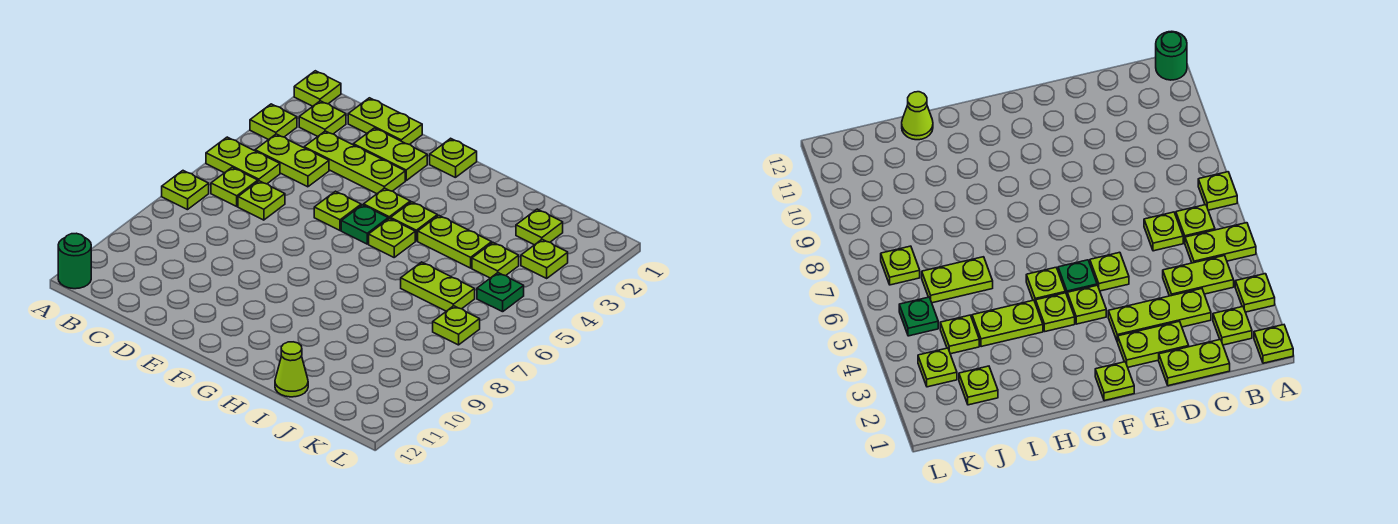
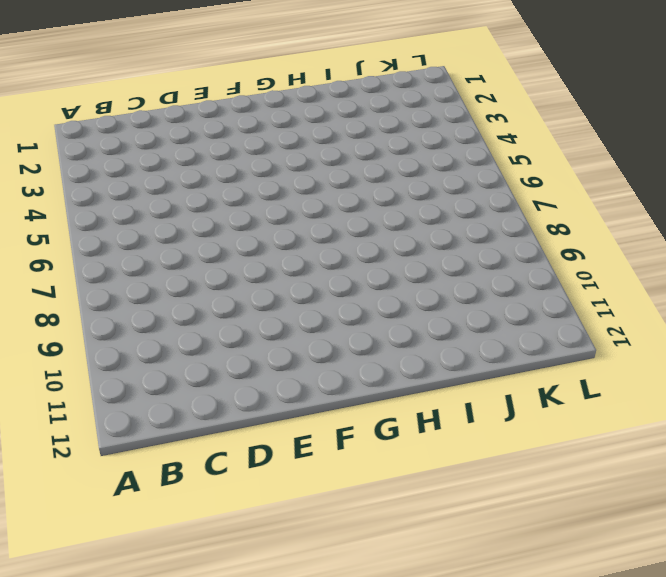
none -> lime 1x1 plate [294,71,341,106]
none -> lime 1x1 plate [250,104,297,140]
none -> lime 1x2 plate [206,137,280,184]

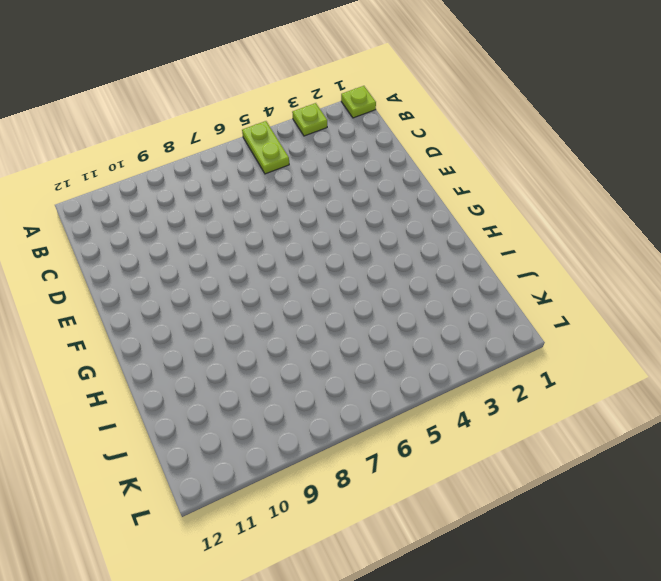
none -> lime 1x1 plate [162,171,209,210]
none -> green 1x1 round brick [58,233,91,289]
none -> lime 1x1 plate [299,101,346,137]

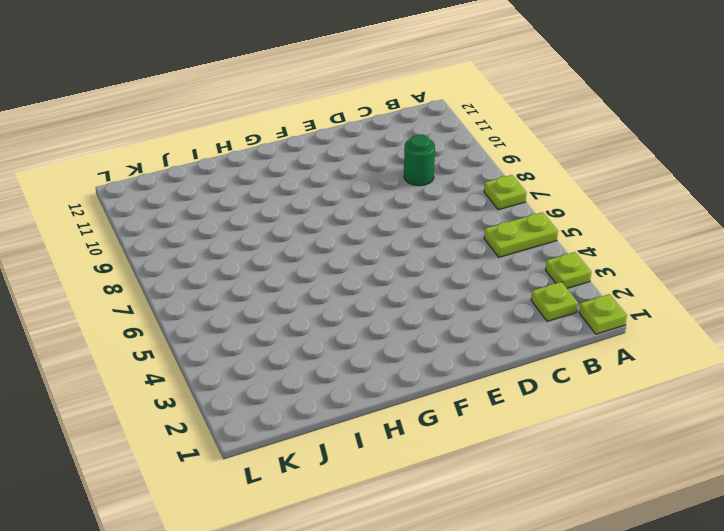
green 1x1 round brick [404,135,435,186] -> green 1x1 round brick moved to [58,233,91,289]
none -> lime 1x2 plate [255,134,329,187]
none -> lime 1x1 plate [211,167,258,206]
none -> lime 1x2 plate [348,98,422,145]

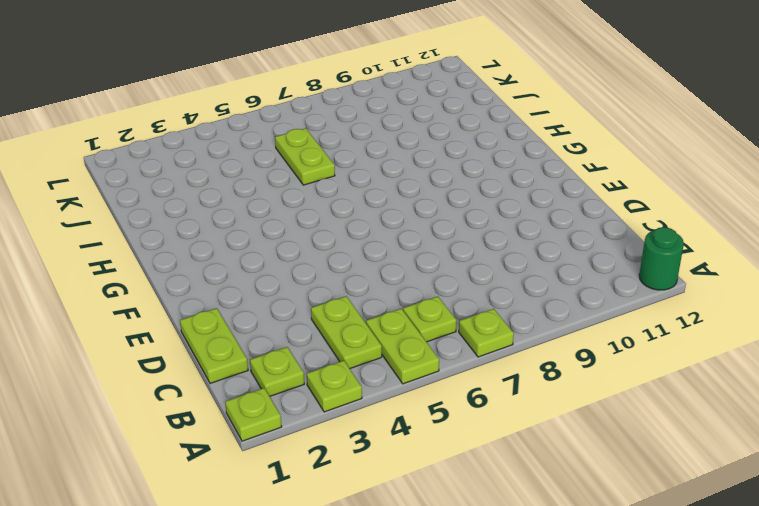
none -> lime 1x3 plate [304,131,405,194]
none -> lime 1x1 plate [238,181,285,220]
none -> lime 1x2 plate [353,128,427,180]

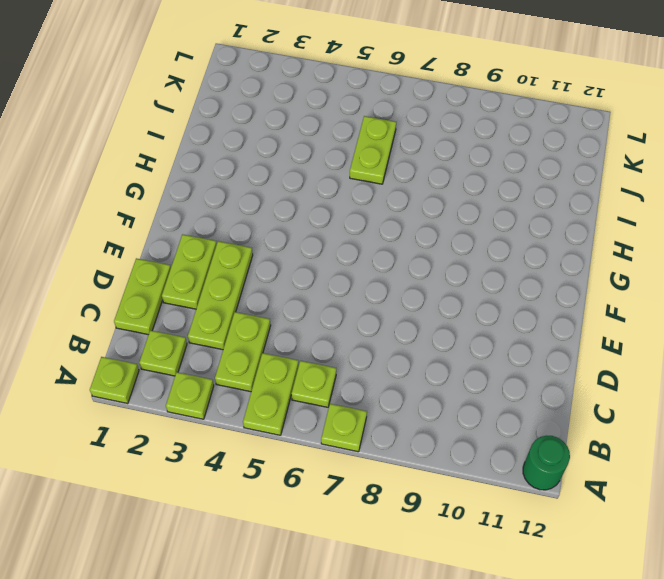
none -> lime 1x1 plate [238,181,285,220]
none -> lime 1x1 plate [314,191,361,230]
none -> lime 1x1 plate [430,138,477,178]

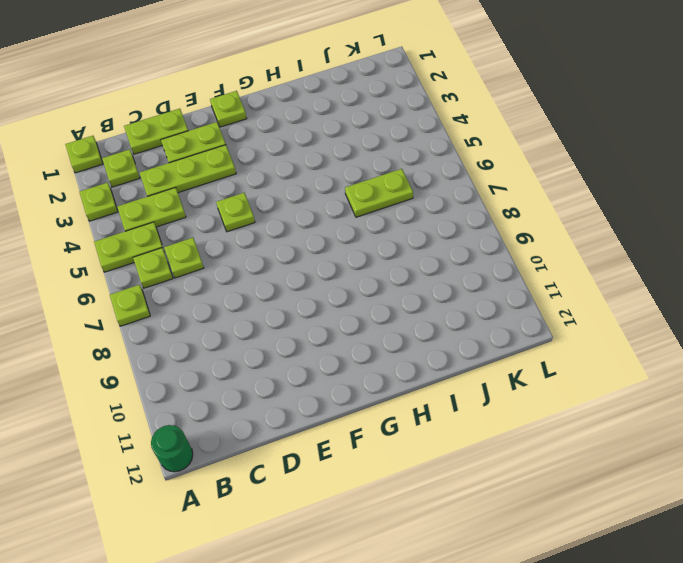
none -> lime 1x1 plate [363,188,410,219]
none -> green 1x1 plate [341,205,388,244]
none -> lime 1x1 plate [391,202,437,241]

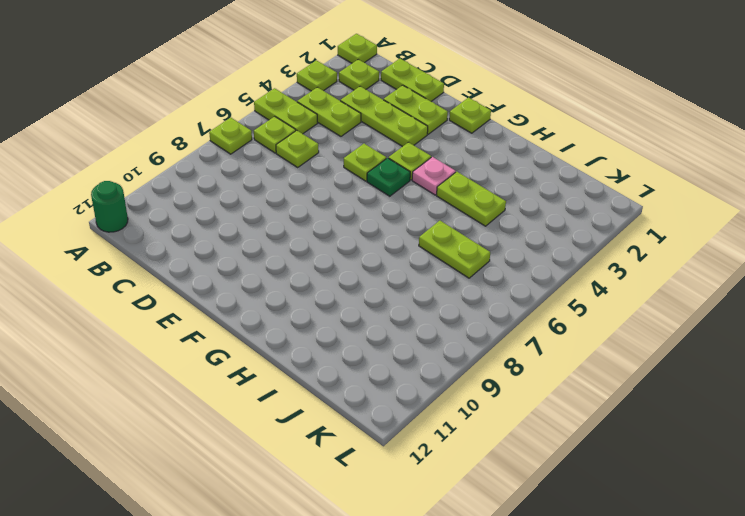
pink 1x1 plate [412,157,456,195] -> lime 1x1 plate [391,202,437,241]
none -> lime 1x1 plate [369,218,415,257]
none -> lime 1x1 cone [275,342,308,397]
none -> lime 1x1 plate [516,209,563,245]

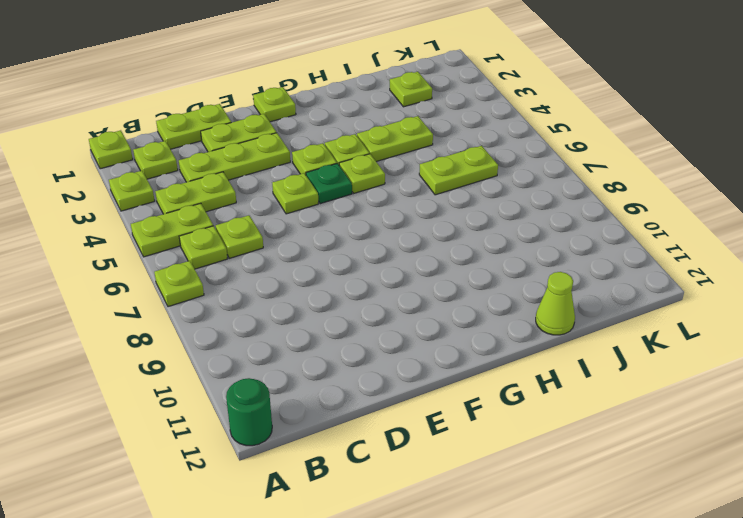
none -> lime 1x1 plate [472,243,519,278]
none -> lime 1x1 plate [521,239,568,278]
none -> green 1x1 plate [477,273,524,312]

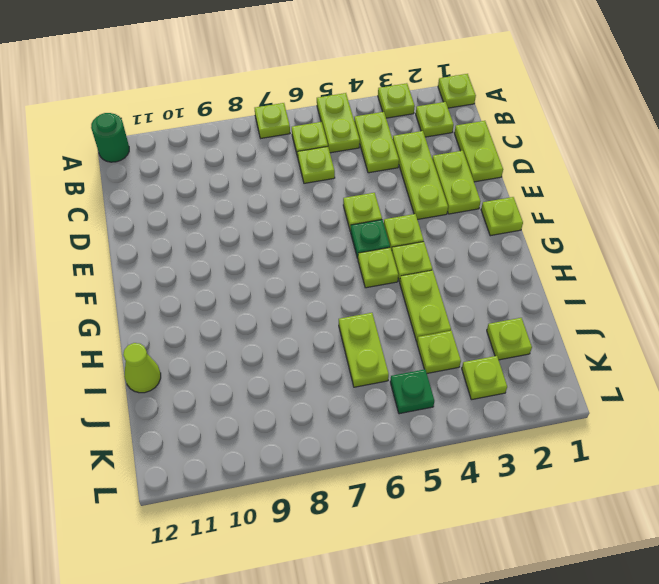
none -> lime 1x1 plate [433,306,480,345]

